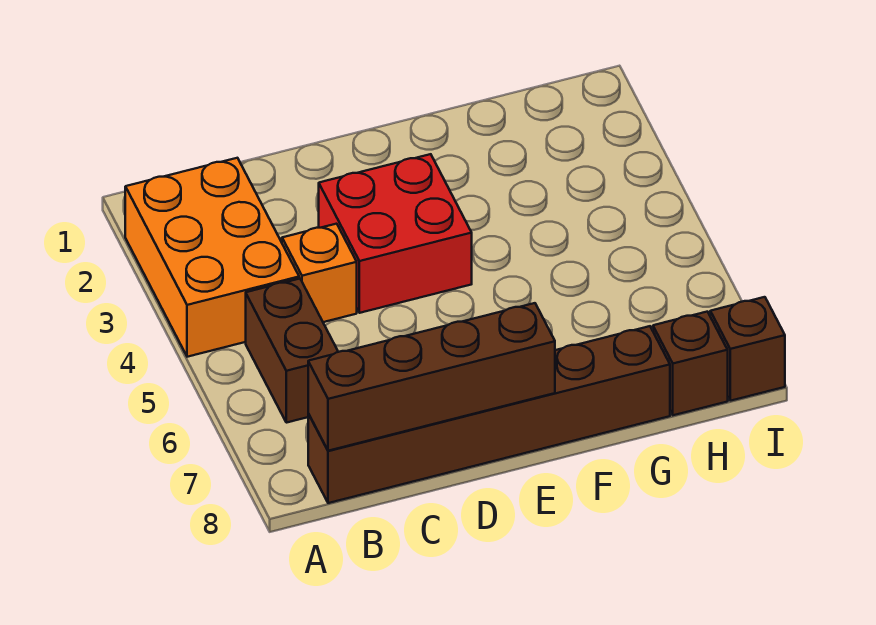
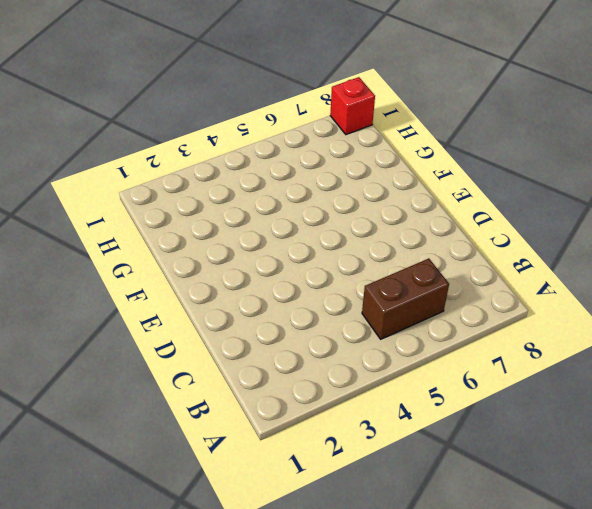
red 1x1 brick [330,77,375,135] -> brown 1x1 brick [710,297,785,401]
none -> orange 2x3 brick [125,158,299,357]
none -> brown 1x6 brick [308,326,670,503]

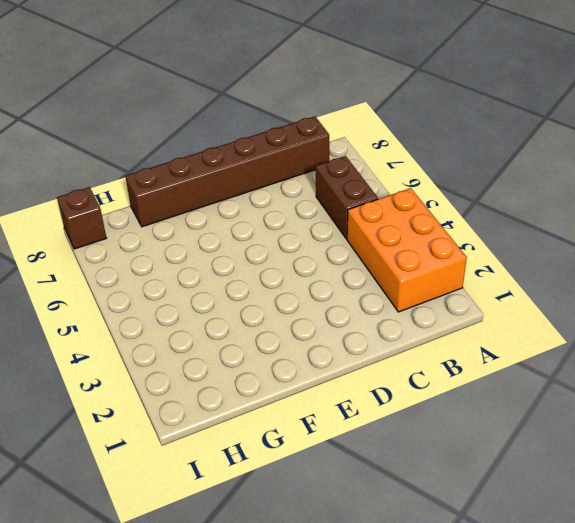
none -> orange 1x1 brick [282,224,357,322]
none -> red 2x2 brick [319,154,472,313]

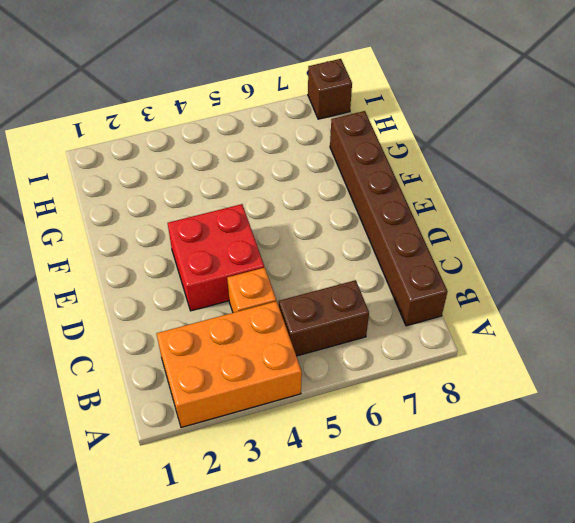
none -> brown 1x1 brick [653,312,728,415]
none -> brown 1x4 brick [308,303,555,451]

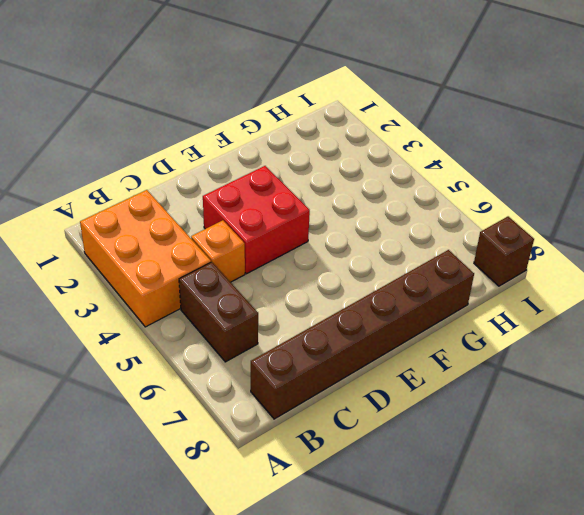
none -> brown 1x1 brick [653,312,728,415]
none -> brown 1x4 brick [308,303,555,451]

